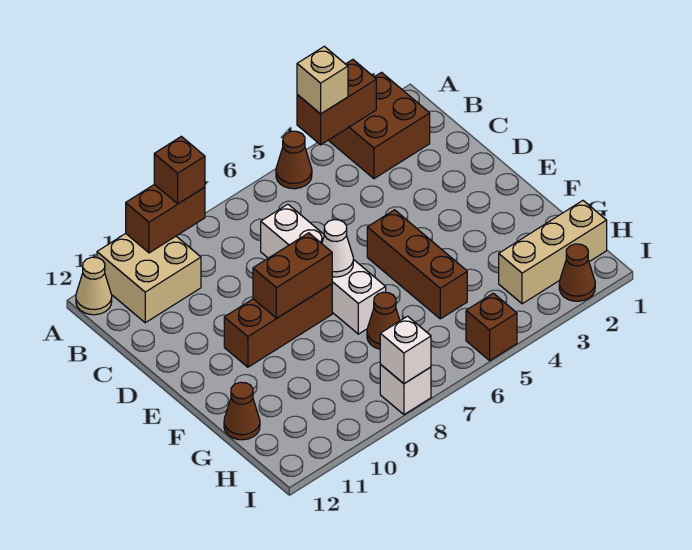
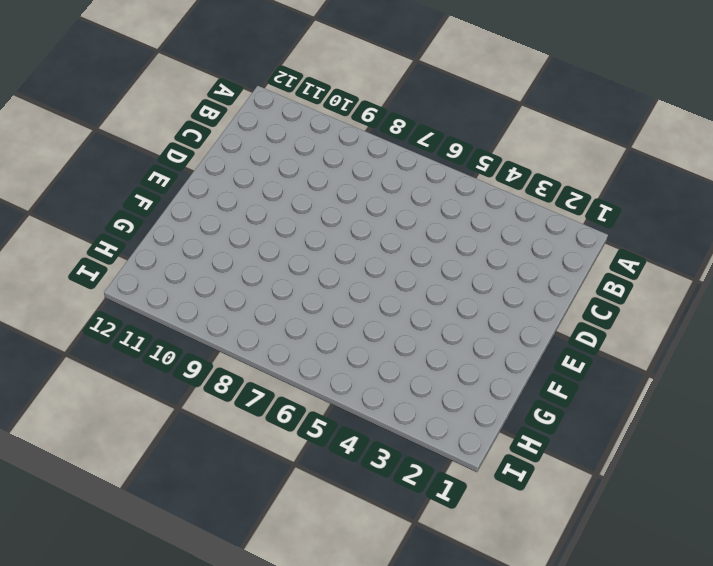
none -> brown 2x2 brick [328,73,430,179]
none -> brown 1x1 cone [276,131,312,189]
none -> tan 2x2 brick [97,234,201,323]

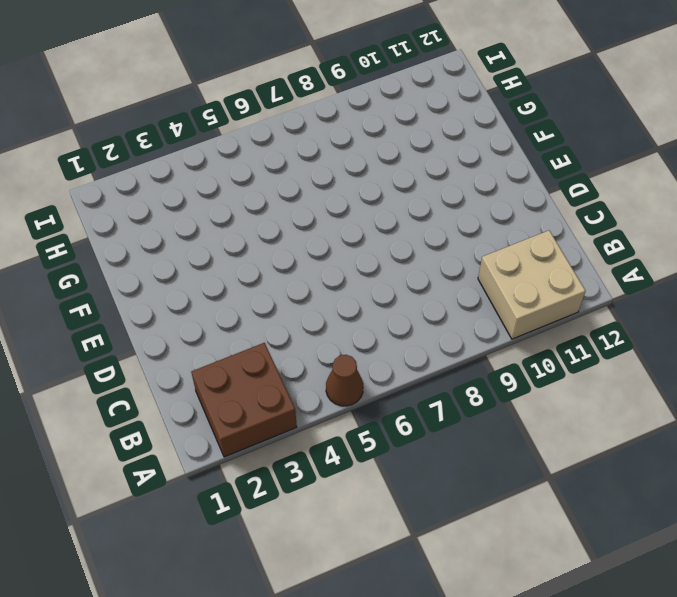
none -> tan 1x1 cone [76,257,112,315]
none -> white 1x4 brick [261,204,386,334]
none -> brown 1x3 brick [367,210,467,319]

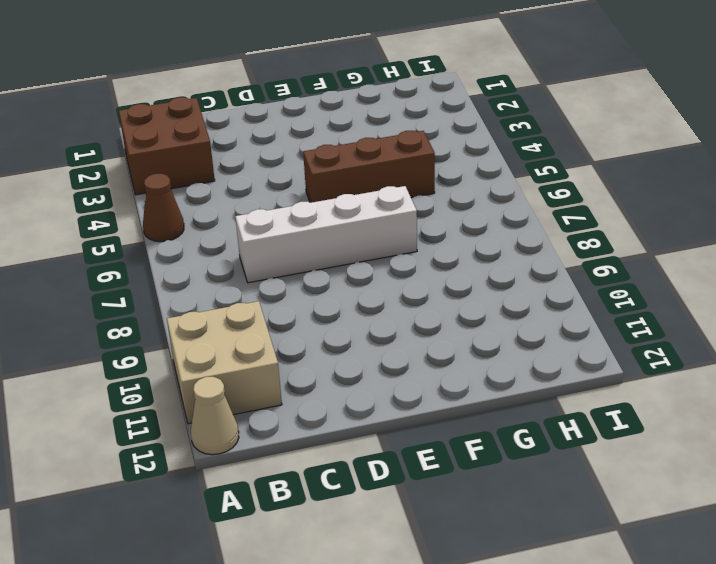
none -> brown 1x3 brick [224,284,332,367]
none -> brown 1x1 cone [367,292,400,349]
none -> brown 1x1 cone [224,382,260,440]

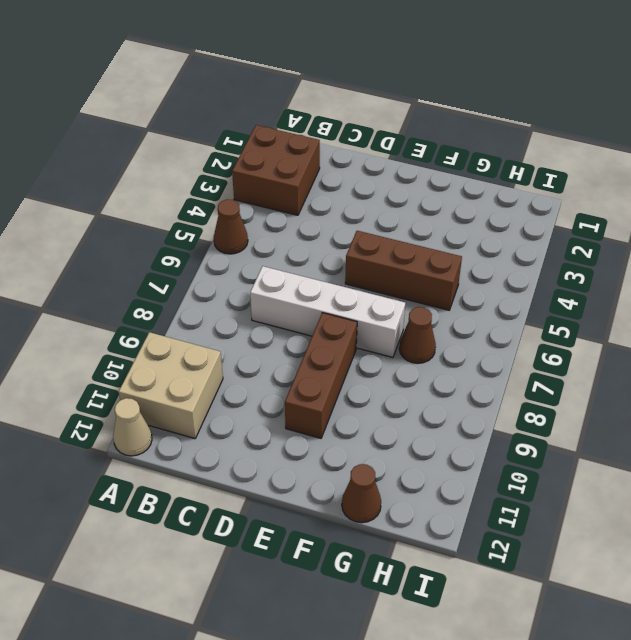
none -> tan 1x3 brick [499,201,607,304]
none -> brown 1x1 cone [559,244,595,301]
none -> brown 1x1 brick [466,293,517,360]

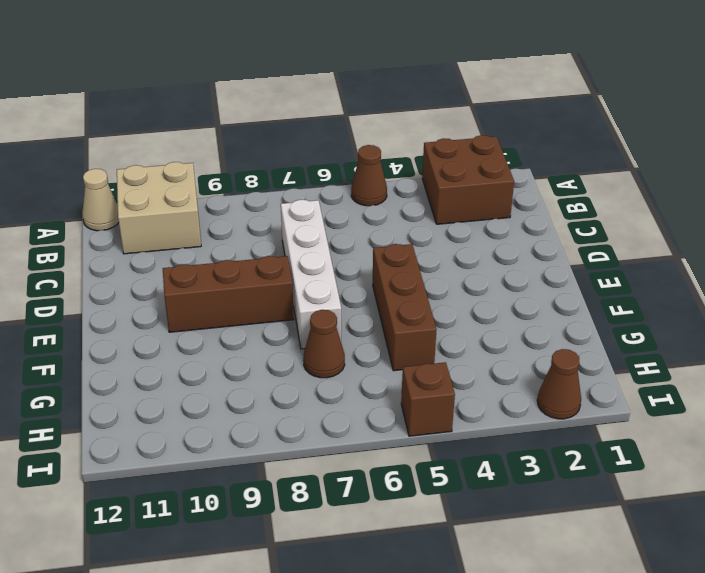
none -> brown 1x1 cone [224,382,260,440]
none -> tan 1x3 brick [499,201,607,304]
none -> white 1x1 brick [380,365,431,415]

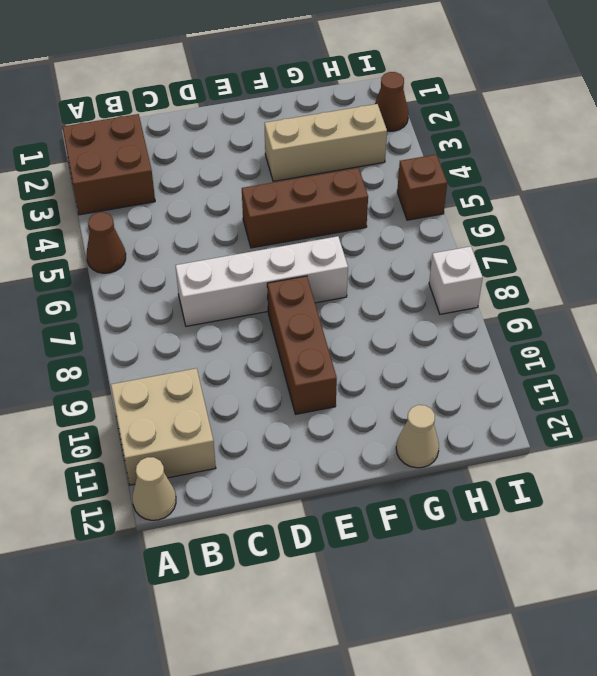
tan 1x3 brick [265,104,387,181] -> tan 1x3 brick turned to [499,201,607,304]
tan 1x1 cone [396,405,439,468] -> brown 1x1 cone [224,382,260,440]
none -> brown 1x1 cone [367,292,400,349]
none -> brown 1x2 brick [297,60,376,145]
none -> brown 1x2 brick [126,184,205,253]

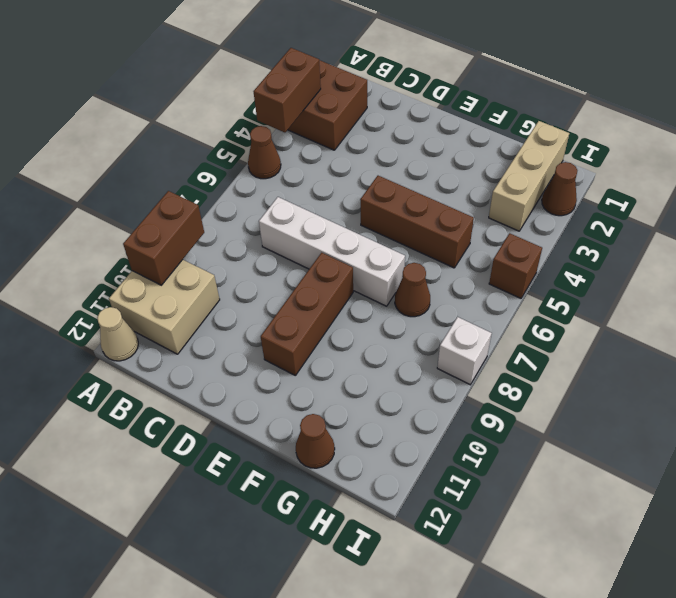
none -> white 1x1 cone [322,220,353,277]
none -> brown 1x2 brick [253,233,332,318]
none -> white 1x1 brick [380,316,431,384]

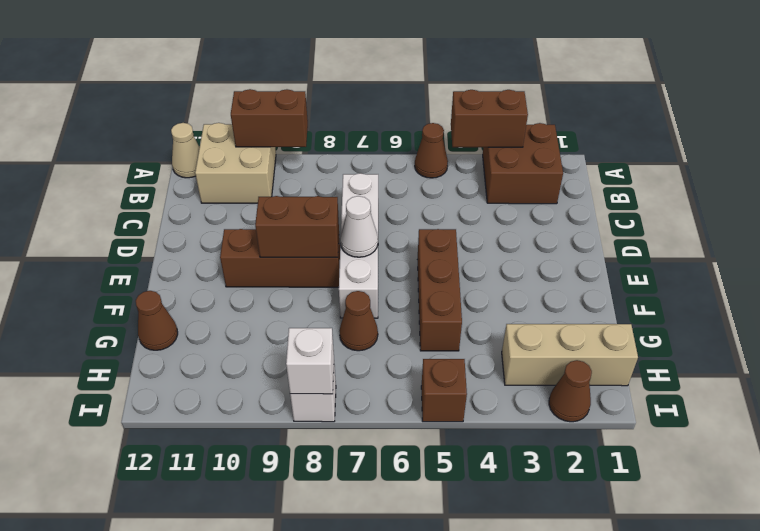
none -> tan 1x1 brick [297,46,348,114]
none -> brown 1x1 brick [154,136,205,204]

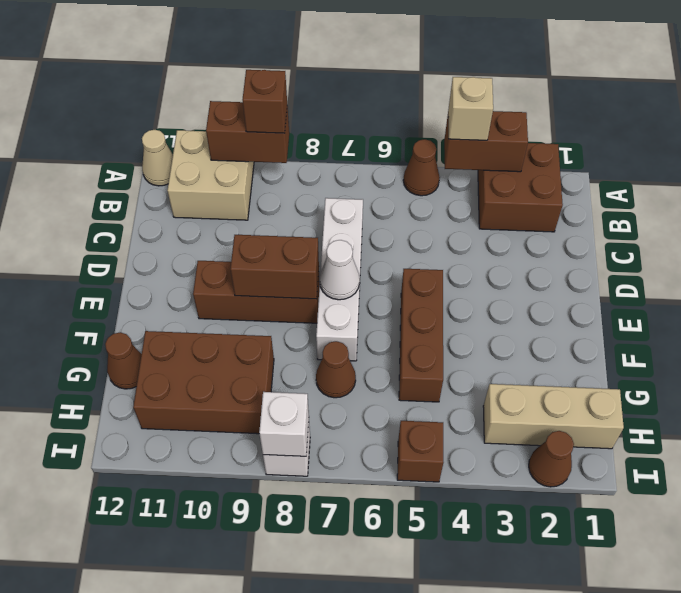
brown 2x3 brick [133,331,274,434] -> none

